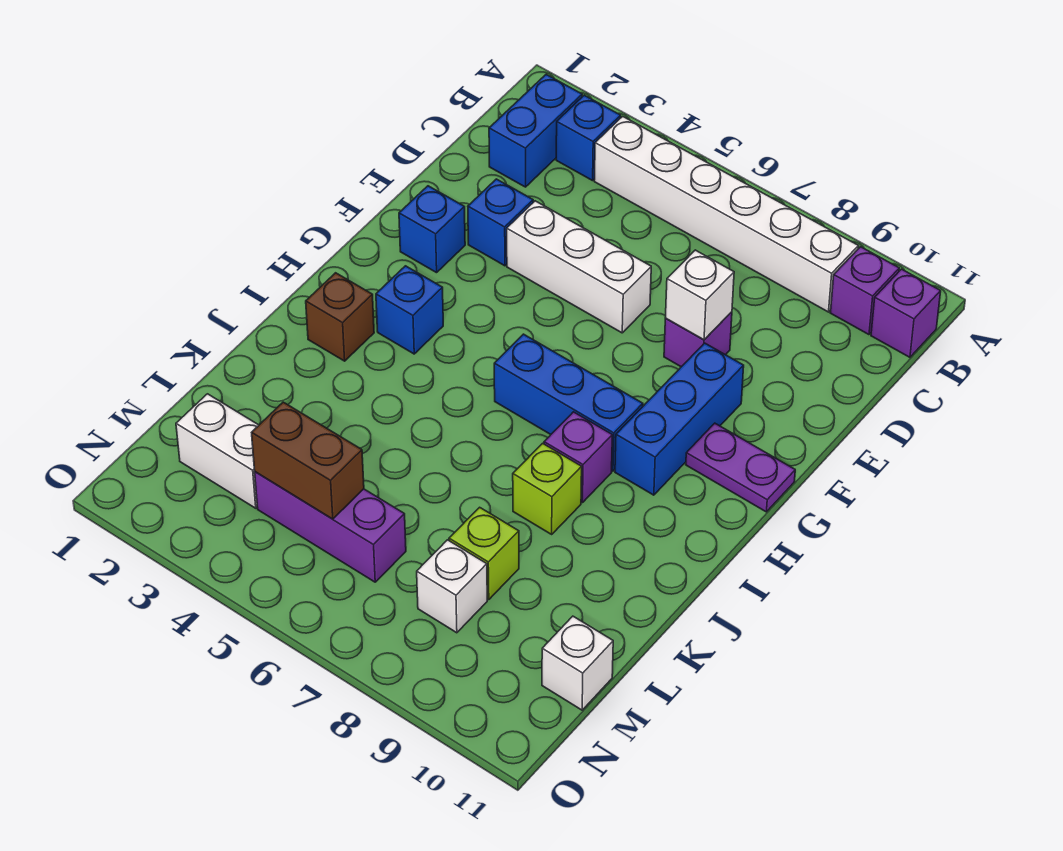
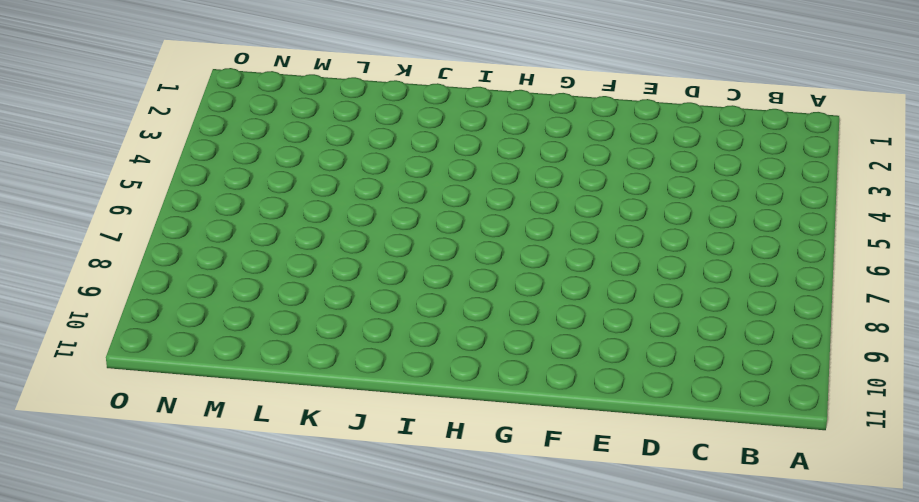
none -> blue 1x2 brick [489,74,582,187]
none -> blue 1x1 brick [556,95,621,181]
none -> white 1x6 brick [594,116,858,312]

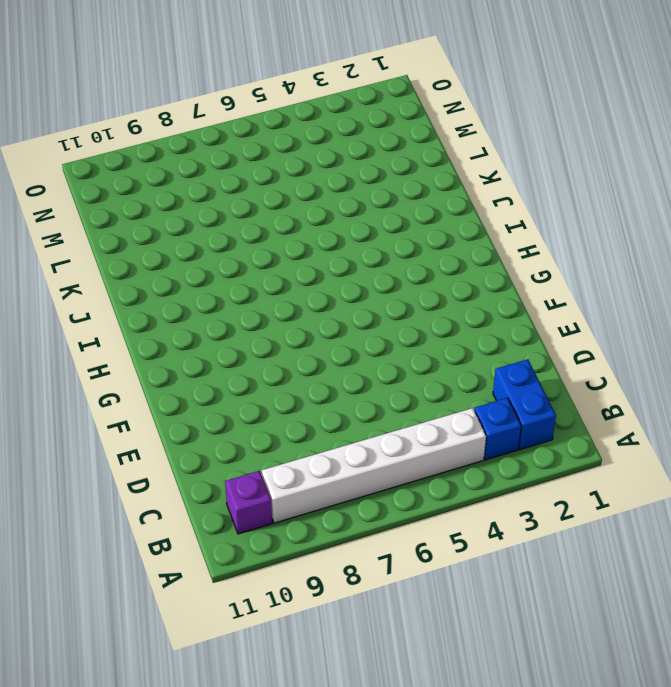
none -> purple 1x1 brick [871,269,941,357]
none -> blue 1x1 brick [468,179,533,266]
none -> white 1x3 brick [507,201,651,333]

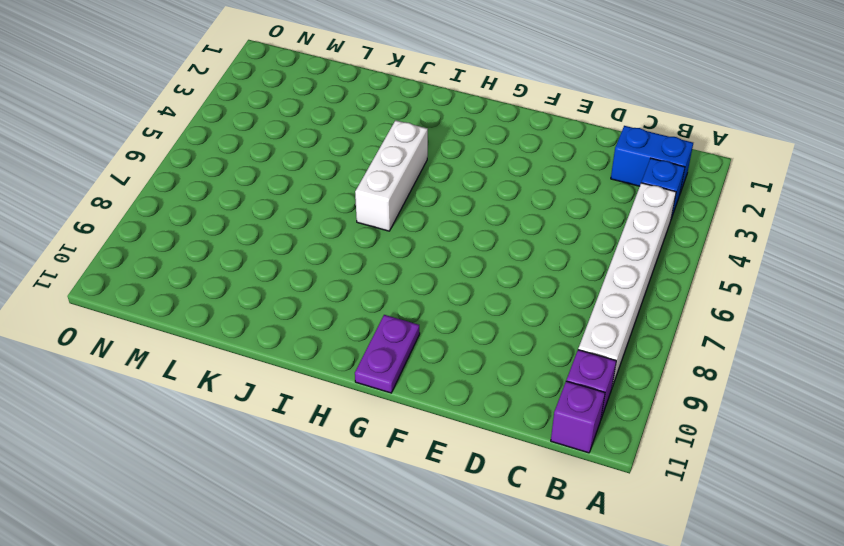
white 1x3 brick [355,120,428,231] -> white 1x3 brick moved to [507,201,651,333]
none -> blue 1x1 brick [468,179,533,266]
none -> purple 1x1 brick [664,312,732,367]
none -> blue 1x1 brick [399,186,465,273]

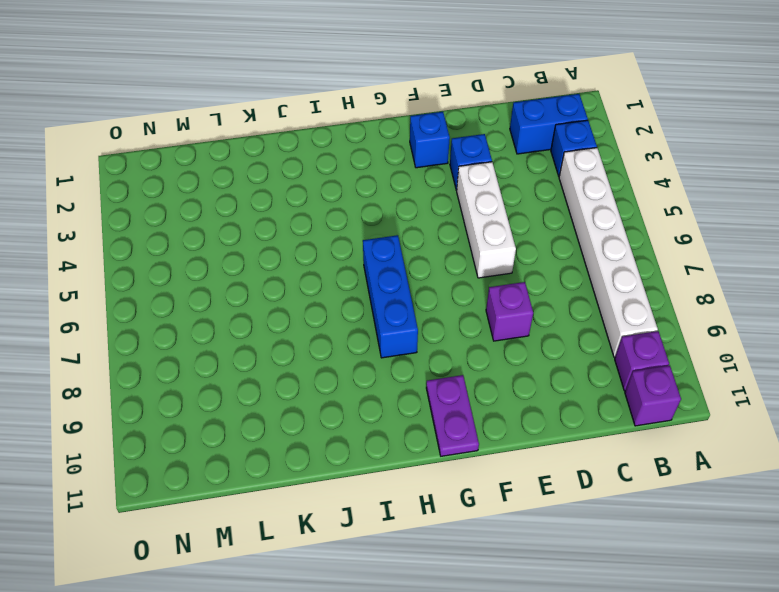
none -> blue 1x3 brick [615,343,744,495]
none -> blue 1x1 brick [376,266,443,354]
none -> brown 1x1 brick [306,273,374,361]

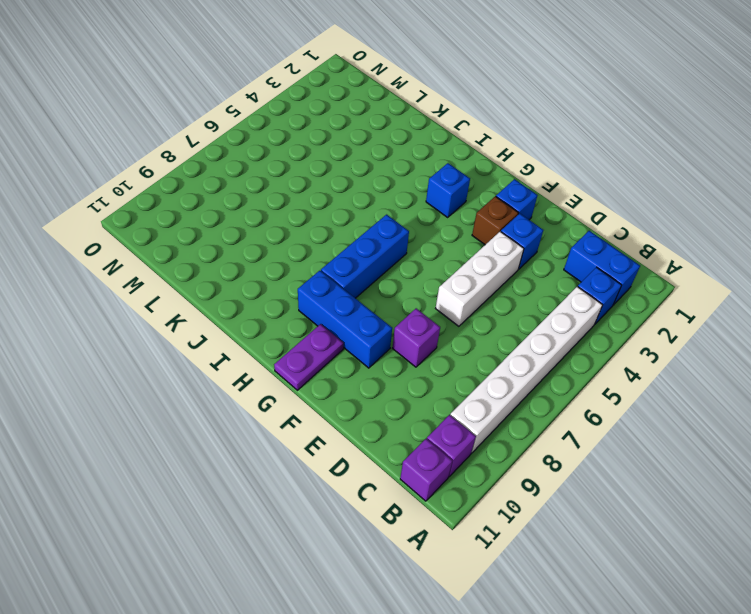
brown 1x1 brick [472,196,518,245] -> brown 1x1 brick moved to [306,273,374,361]
none -> purple 1x1 brick [544,412,612,503]
none -> lime 1x1 brick [513,443,582,534]
none -> lime 1x1 brick [449,507,519,600]

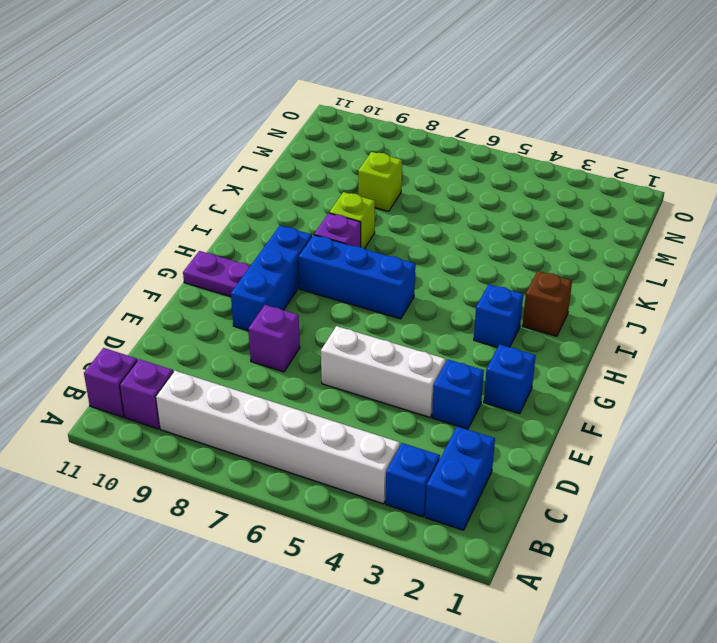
none -> white 1x2 brick [176,394,259,508]
none -> purple 1x3 brick [255,472,406,582]
none -> white 1x1 brick [417,540,487,633]

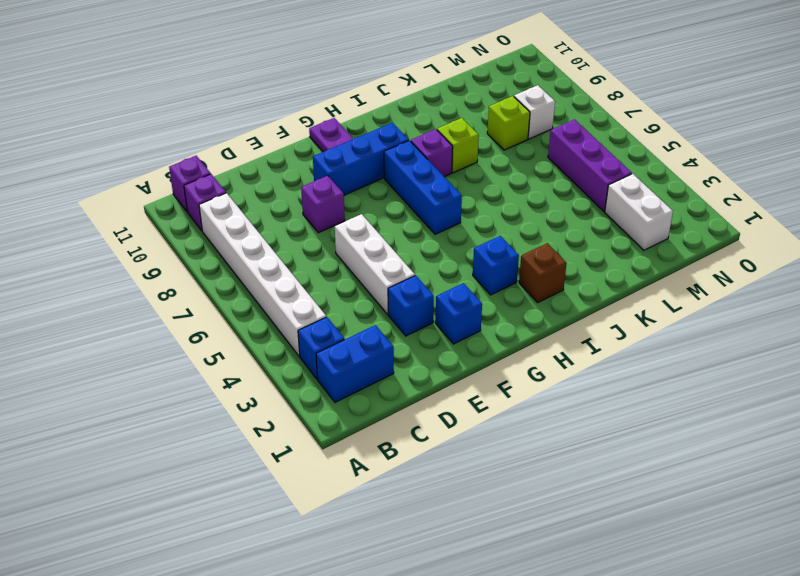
none -> white 1x1 brick [542,616,613,710]
none -> white 1x1 brick [665,250,734,340]
none -> brown 1x2 brick [252,402,364,519]

